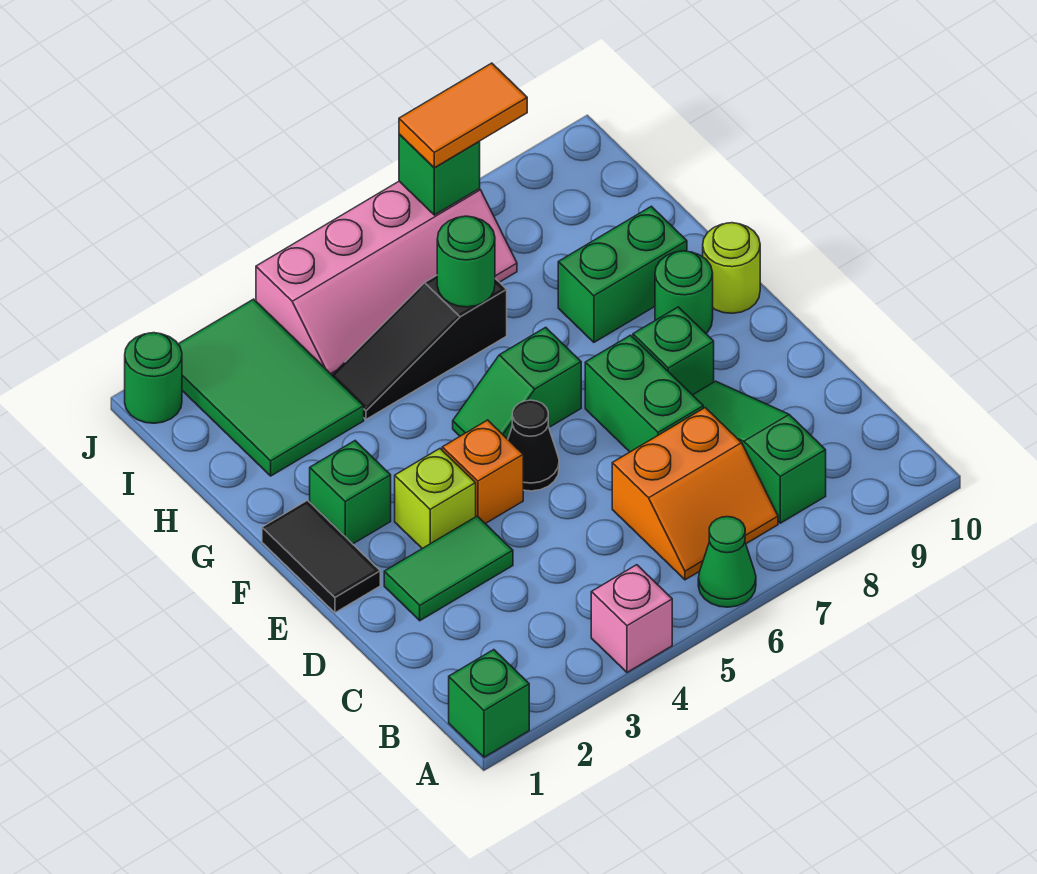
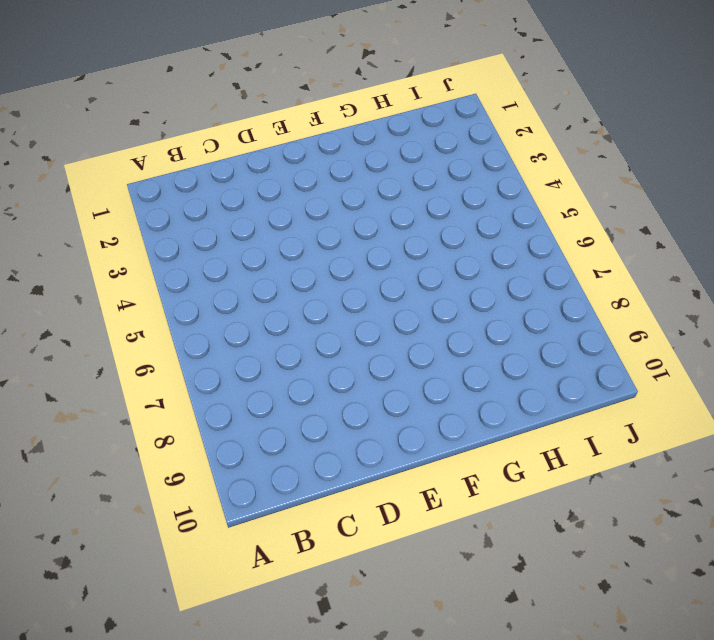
none -> green 1x1 brick [449,650,529,757]
none -> pink 1x1 brick [591,565,672,672]
none -> green 1x1 cone [698,517,756,607]

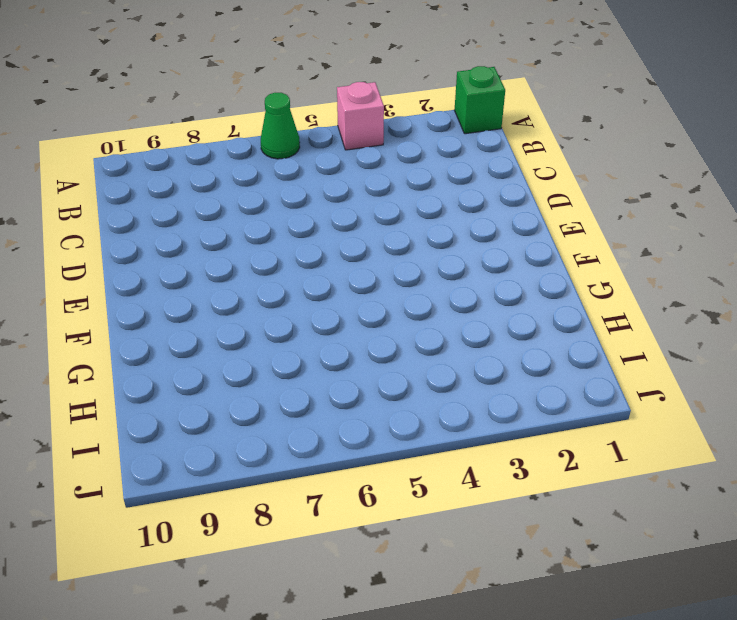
none -> orange 2x2 slope [612,408,778,580]
none -> green 1x3 slope [693,381,826,523]
none -> green 1x2 tile [384,516,513,621]

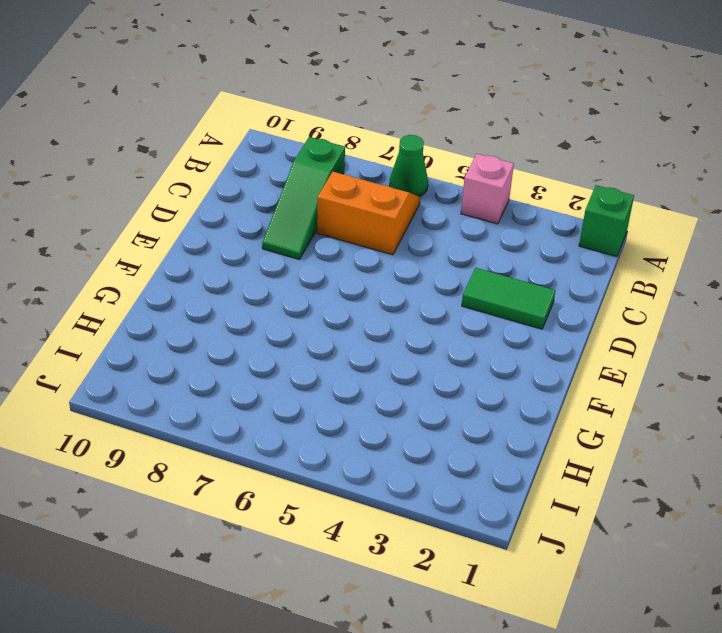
none -> green 1x2 brick [585,335,703,452]
none -> black 1x2 tile [262,500,380,613]
none -> lime 1x1 brick [395,449,476,549]

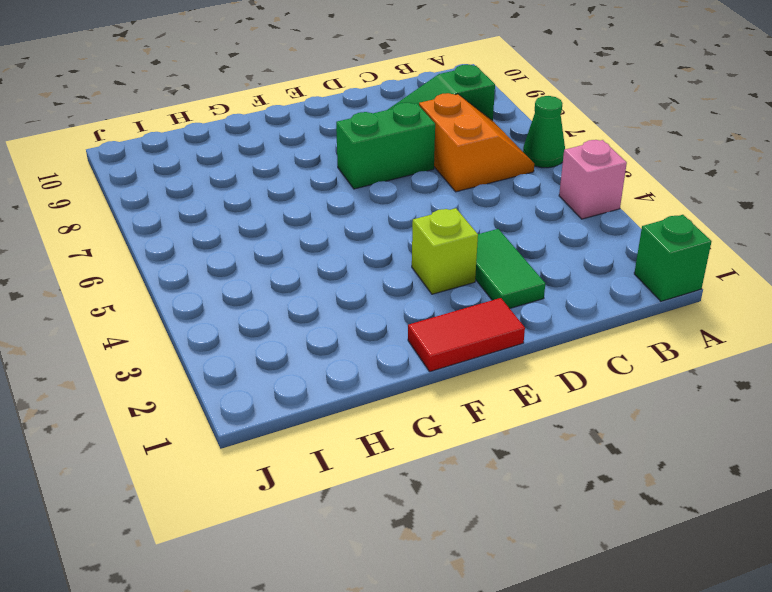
red 1x2 tile [408,298,525,372] -> black 1x2 tile [262,500,380,613]
none -> orange 1x1 brick [442,420,523,524]
none -> black 1x1 cone [508,400,559,491]
none -> green 1x1 brick [633,307,714,395]

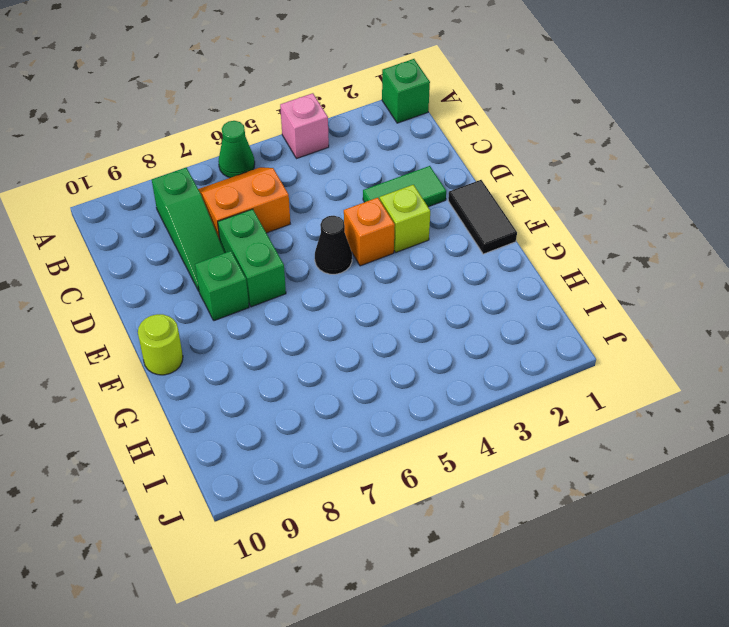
none -> green 1x1 brick [310,441,391,544]
none -> green 1x2 slope [453,327,581,439]
none -> green 1x1 round brick [655,251,713,333]

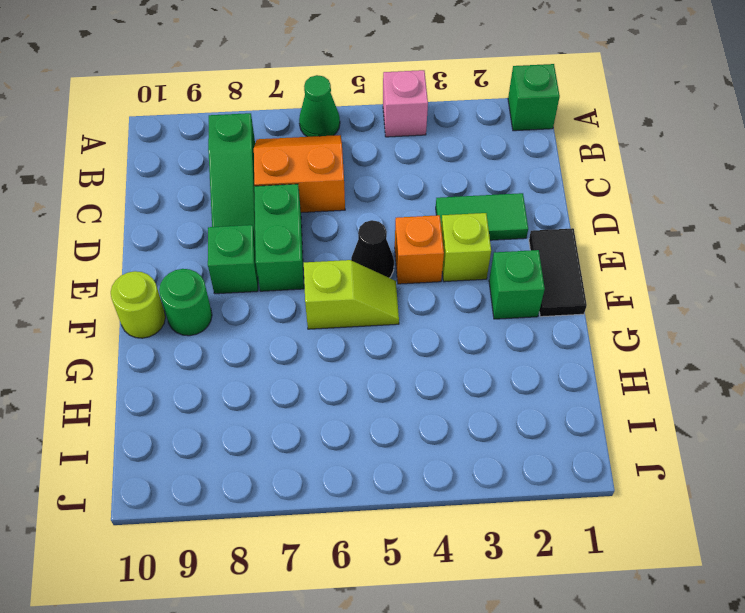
lime 1x2 slope [304,260,399,329] -> green 1x2 slope [453,327,581,439]
none -> green 1x2 brick [558,206,687,342]
none -> green 2x3 tile [178,299,364,476]
none -> black 1x3 slope [332,276,507,419]

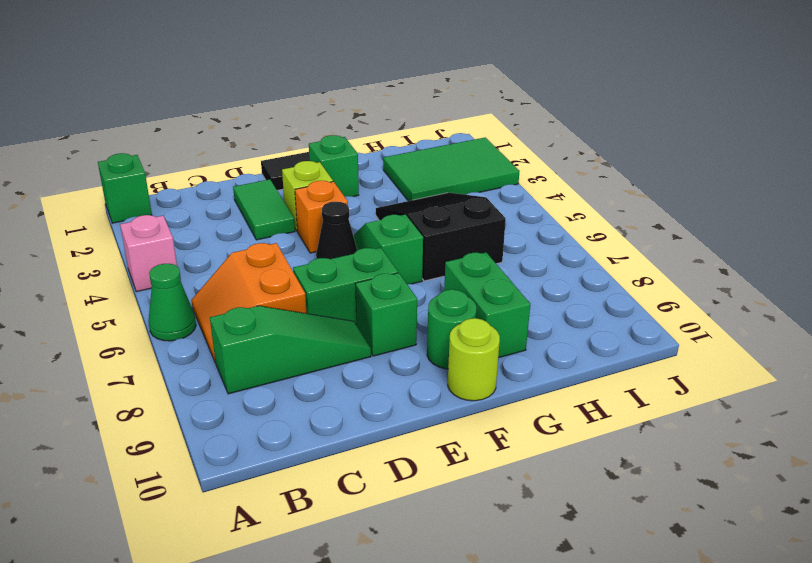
black 2x3 slope [376,193,506,281] -> black 1x3 slope [332,276,507,419]
none -> pink 2x4 slope [256,181,517,375]
none -> green 1x1 round brick [125,333,182,423]
none -> green 1x1 round brick [437,216,495,307]

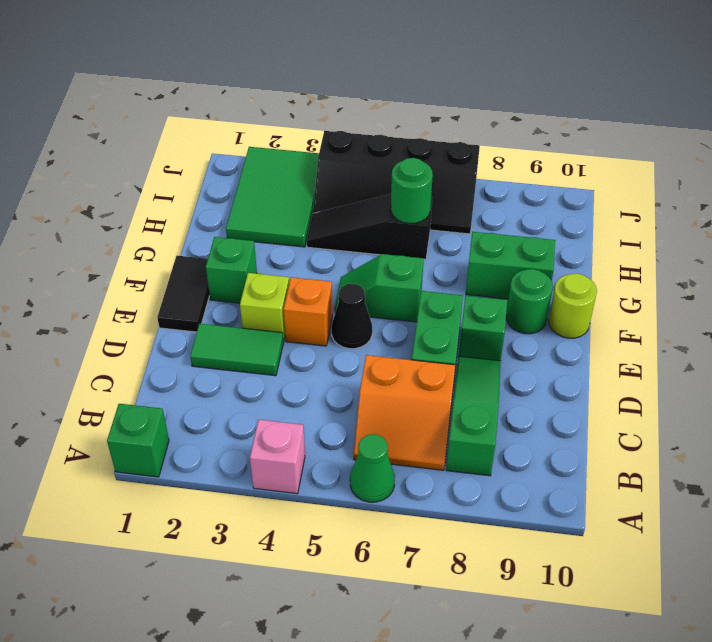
black 2x4 slope [313,131,480,234] -> pink 2x4 slope [256,181,517,375]
none -> green 1x1 round brick [125,333,182,423]
none -> green 1x1 brick [399,134,480,215]
none -> orange 1x2 tile [399,63,527,168]

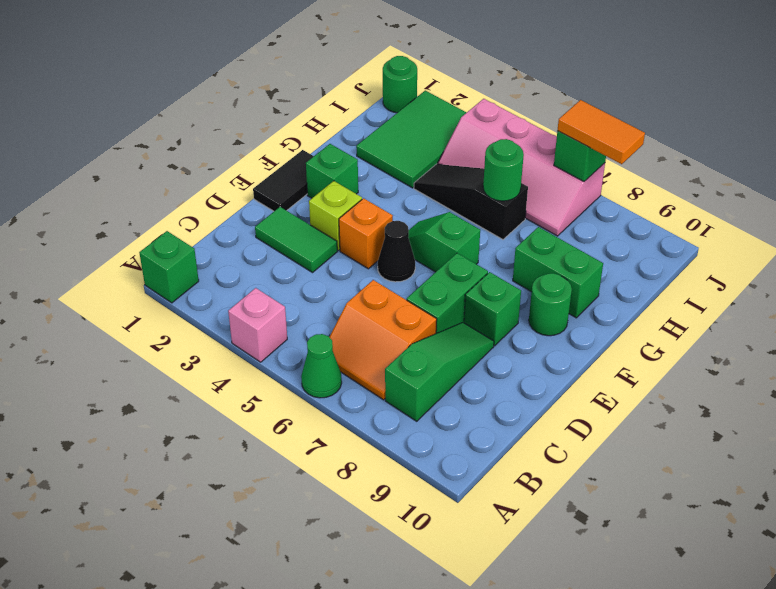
none -> lime 1x1 round brick [703,223,760,313]

